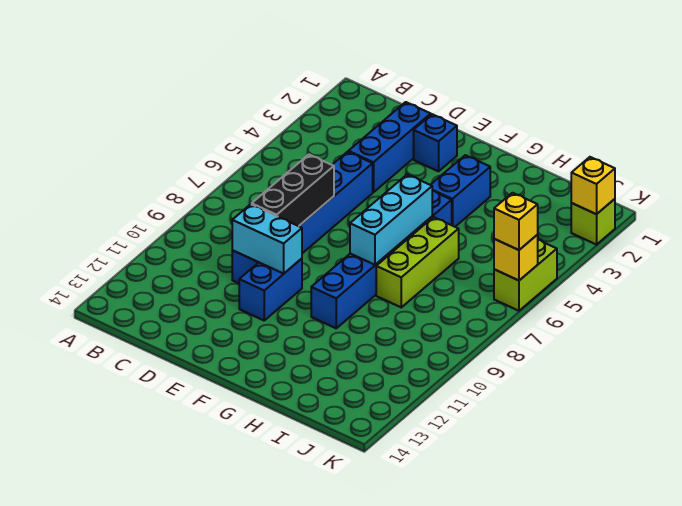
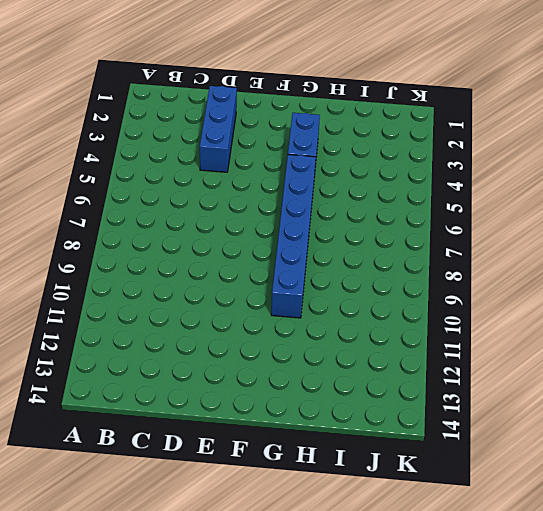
none -> blue 1x6 brick [232,152,373,283]
none -> blue 1x1 brick [414,114,457,171]
none -> blue 1x2 brick [239,259,302,320]

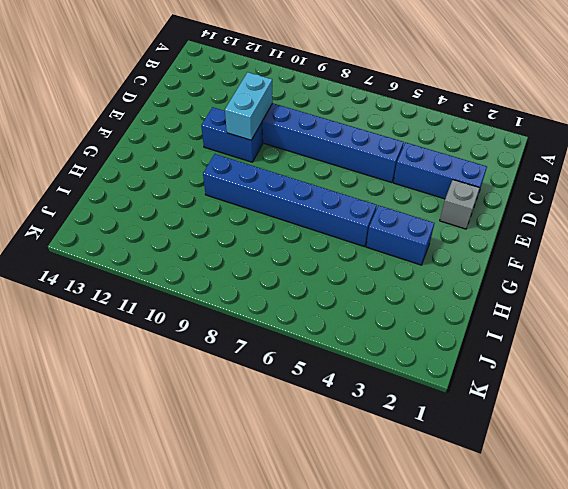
grey 1x1 brick [440,180,480,229] -> blue 1x1 brick [414,114,457,171]
none -> lime 1x3 brick [376,217,459,307]
none -> lime 1x1 brick [571,199,615,245]
none -> lime 1x2 brick [494,240,557,311]

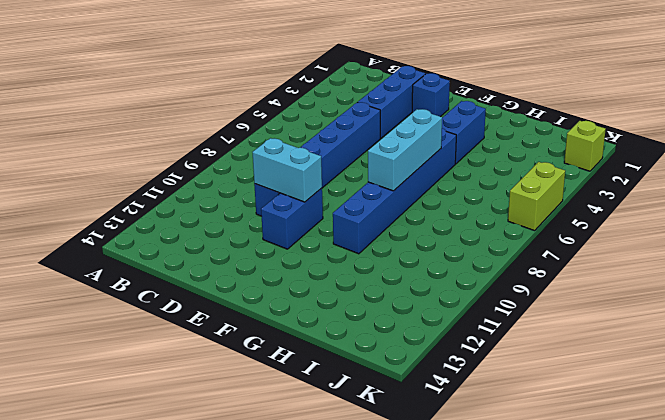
none -> lime 1x3 brick [376,217,459,307]
none -> black 1x3 brick [252,155,334,226]
none -> yellow 1x1 brick [571,157,615,214]

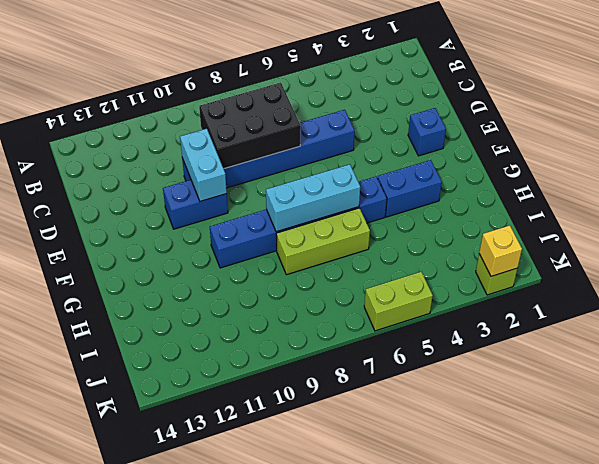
black 2x3 brick [199,83,301,169] -> black 1x3 brick [252,155,334,226]
none -> blue 1x3 brick [348,102,431,192]
none -> yellow 1x1 brick [494,235,538,280]
none -> yellow 1x1 brick [494,193,538,250]

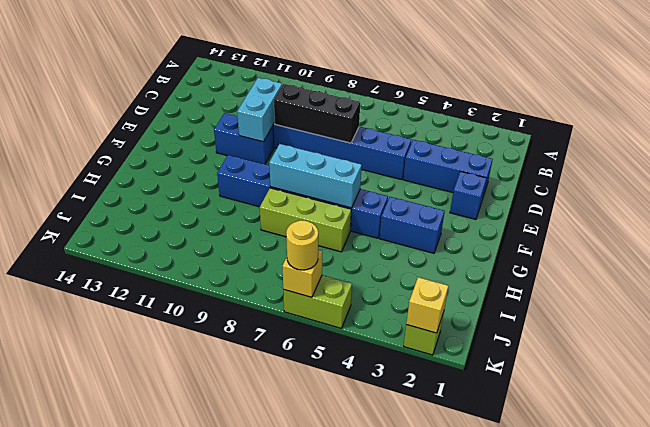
yellow 1x1 round brick [286,220,318,270] -> yellow 1x1 brick [494,193,538,250]

